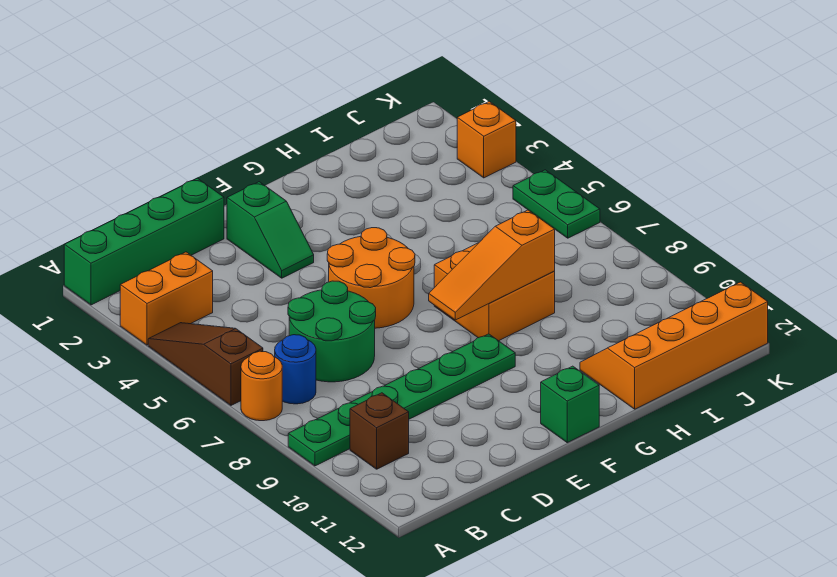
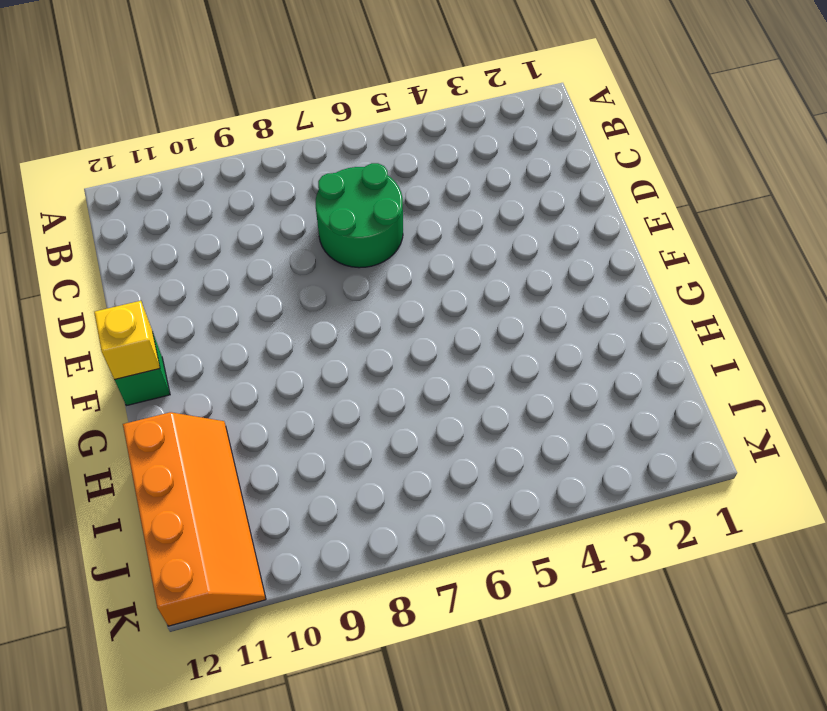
yellow 1x1 brick [94,301,160,380] -> none
none -> green 1x4 brick [64,178,224,305]
none -> orange 1x2 brick [120,252,213,345]
none -> brown 1x3 slope [148,323,263,405]

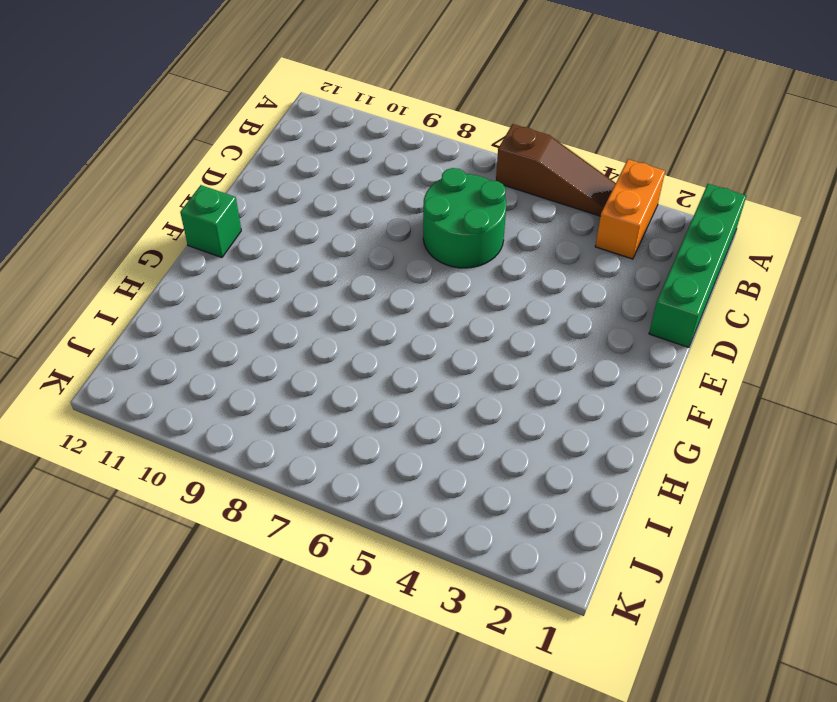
none -> orange 1x1 round brick [241,351,282,421]
none -> green 1x6 plate [288,334,515,466]
none -> blue 1x1 round brick [275,335,316,404]

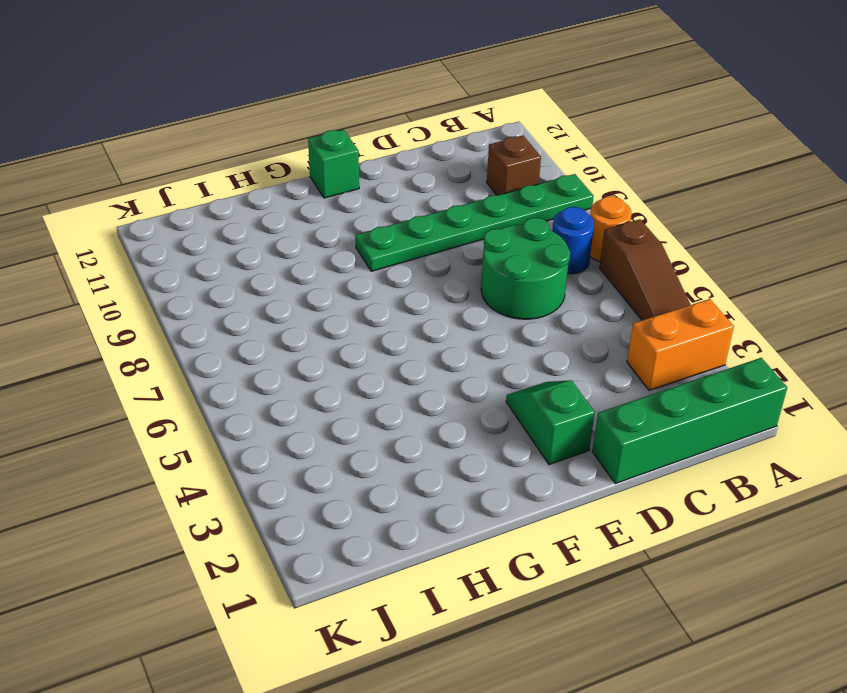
none -> orange 2x2 round brick [327,228,415,328]
none -> orange 2x2 brick [434,243,555,341]
none -> orange 2x4 slope [580,282,768,409]

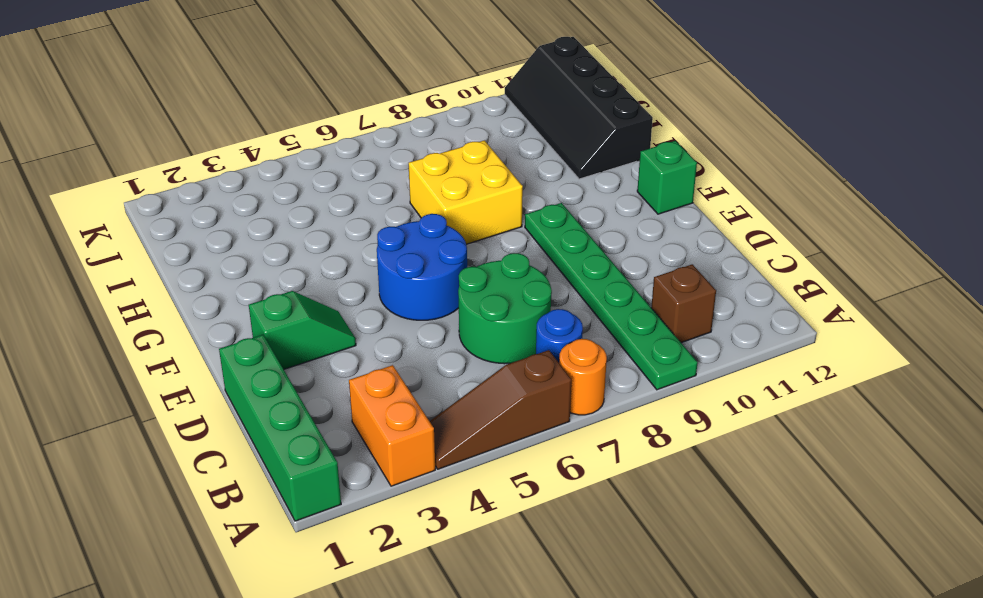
blue 2x2 round brick [377,214,467,320] -> orange 2x2 round brick [327,228,415,328]
yellow 2x2 brick [409,140,523,244] -> orange 2x2 brick [434,243,555,341]
black 2x4 slope [505,37,653,179] -> orange 2x4 slope [580,282,768,409]
none -> orange 1x1 brick [457,101,516,178]
none -> green 1x2 plate [513,170,600,238]
none -> orange 1x3 slope [429,210,555,320]

